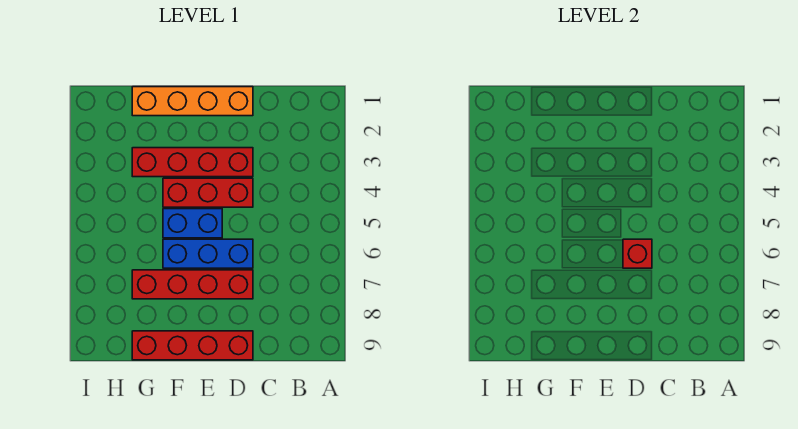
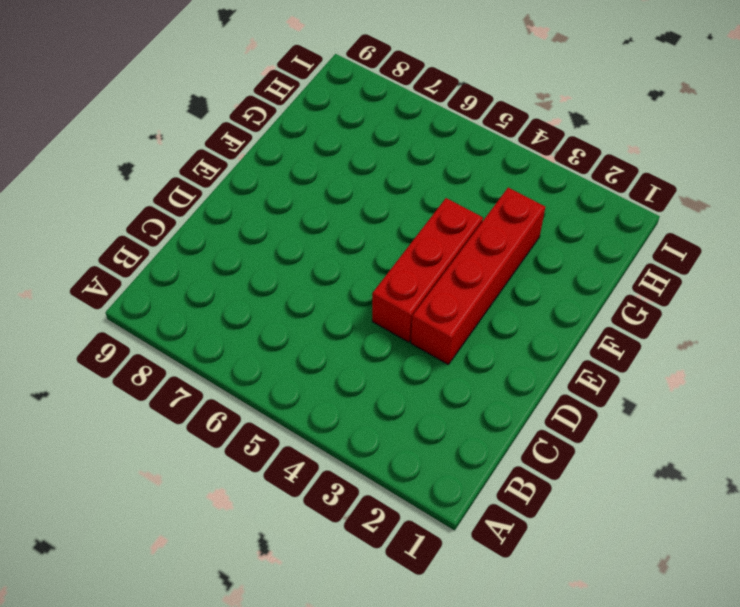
none -> orange 1x4 brick [132,87,253,116]
none -> blue 1x3 brick [163,239,253,268]

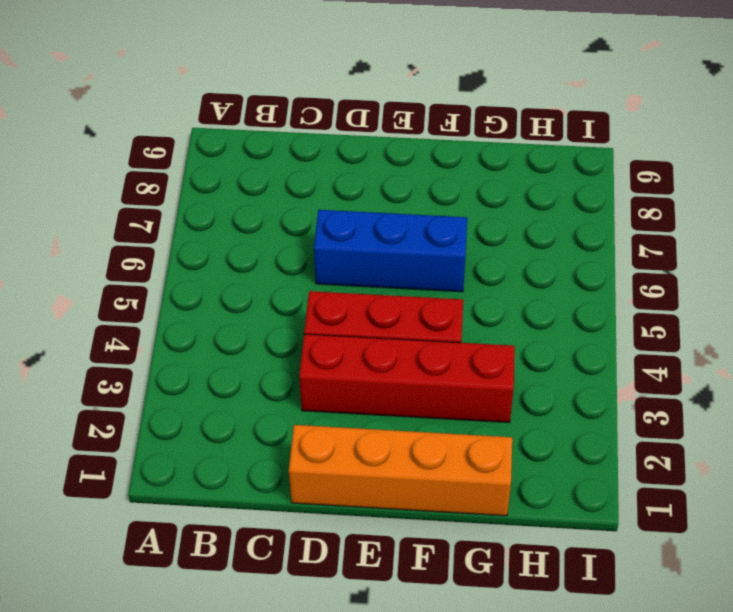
none -> red 1x4 brick [132,270,253,299]
none -> red 1x4 brick [132,331,253,360]

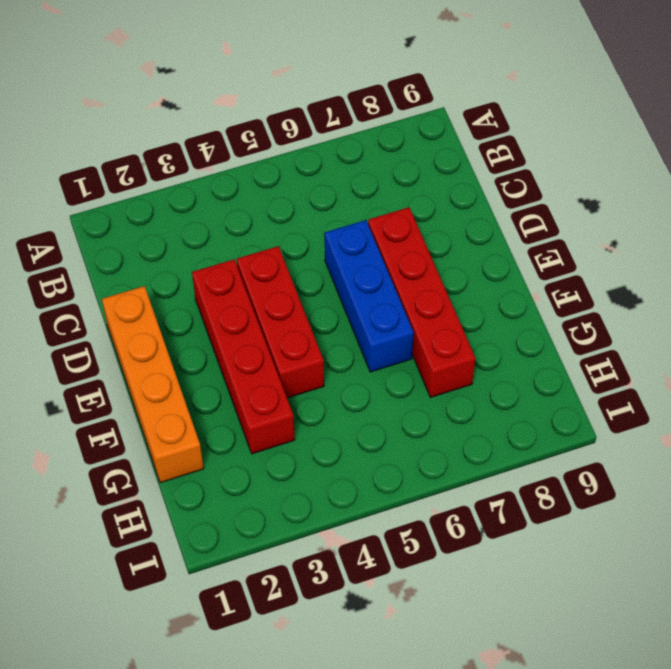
none -> red 1x4 brick [132,331,253,360]
none -> blue 1x2 brick [163,209,222,238]

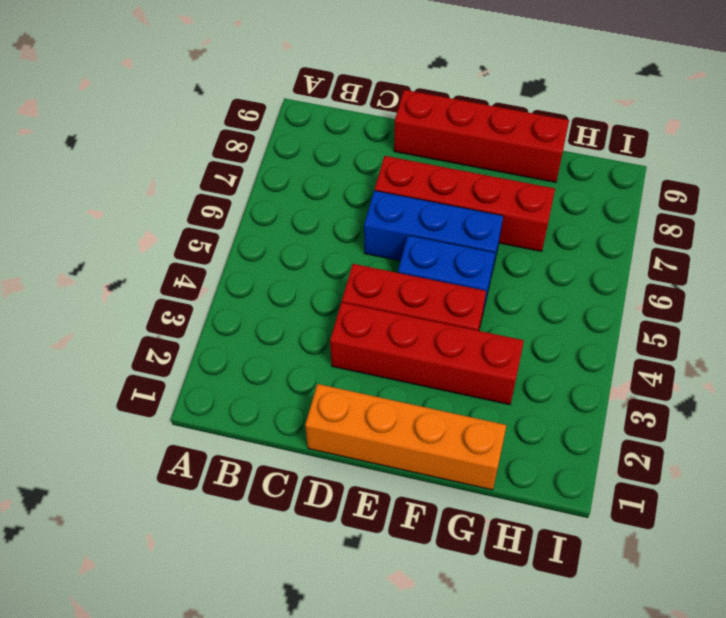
none -> red 1x1 brick [623,239,652,268]

